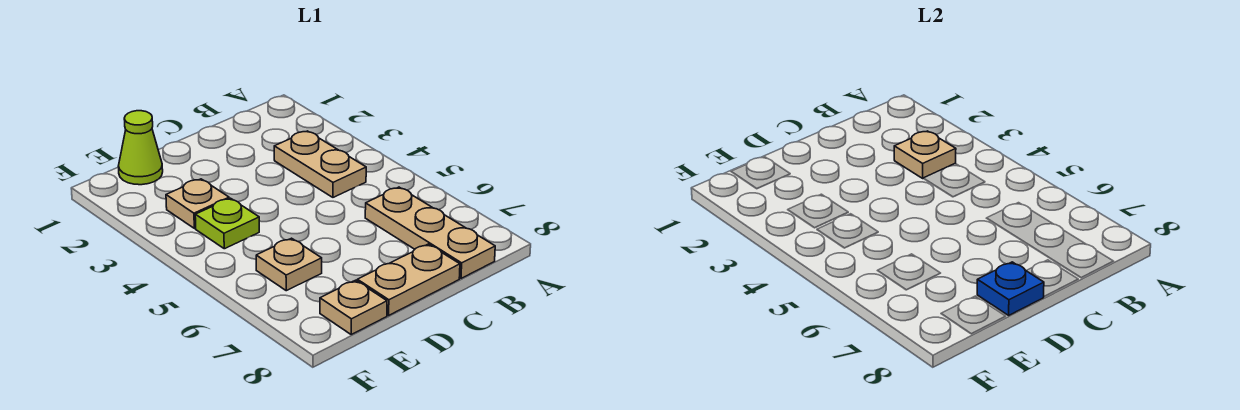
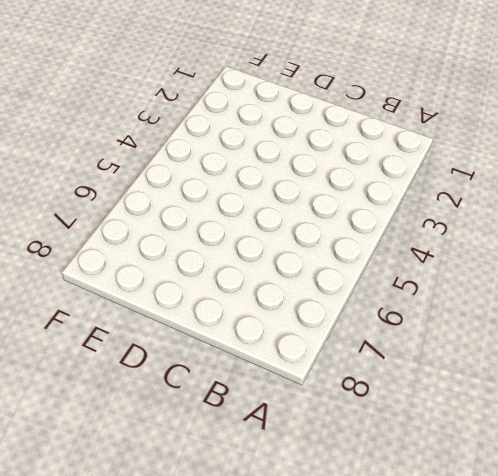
none -> tan 1x2 plate [274,131,366,197]
none -> tan 1x3 plate [365,187,495,278]

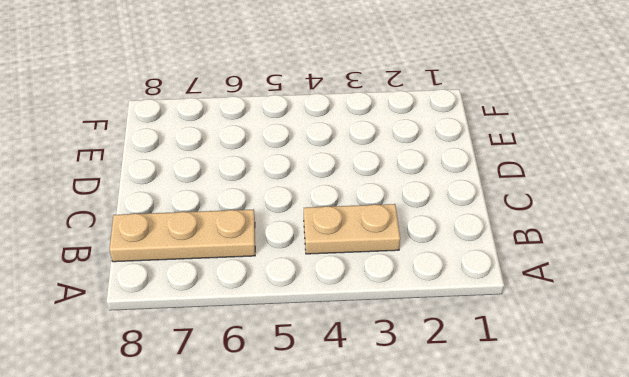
none -> tan 1x2 plate [357,244,460,315]
none -> lime 1x1 cone [118,111,163,185]

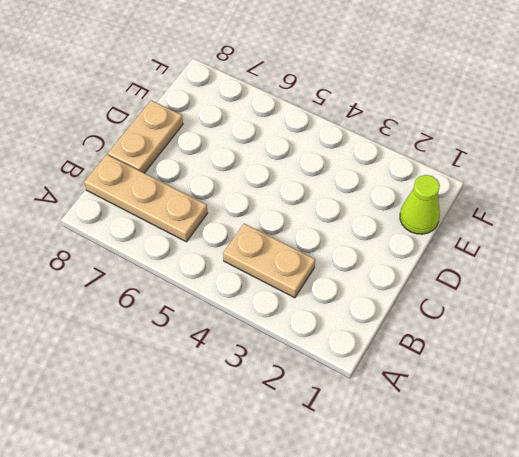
none -> tan 1x1 plate [166,179,229,228]
none -> lime 1x1 plate [195,198,259,249]

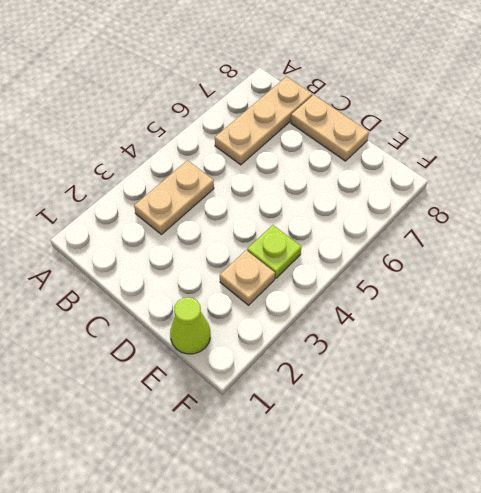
none -> tan 1x1 plate [256,238,322,291]
none -> tan 1x1 plate [320,280,387,334]

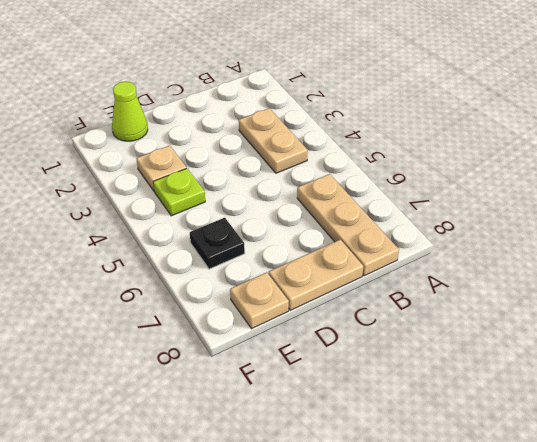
black 1x1 plate [190,218,245,269] -> tan 1x1 plate [256,238,322,291]
none -> tan 1x1 plate [894,131,956,178]
none -> blue 1x1 plate [977,262,1044,315]

